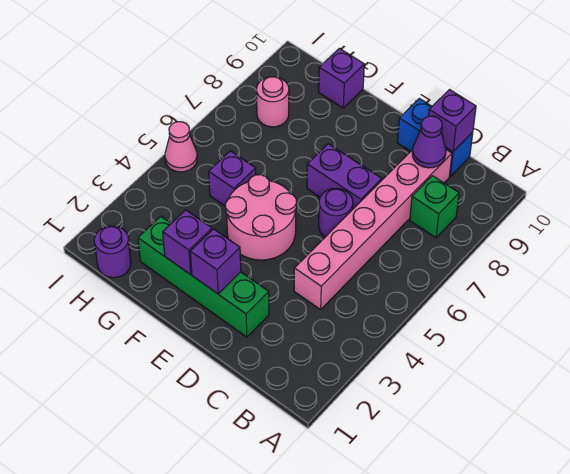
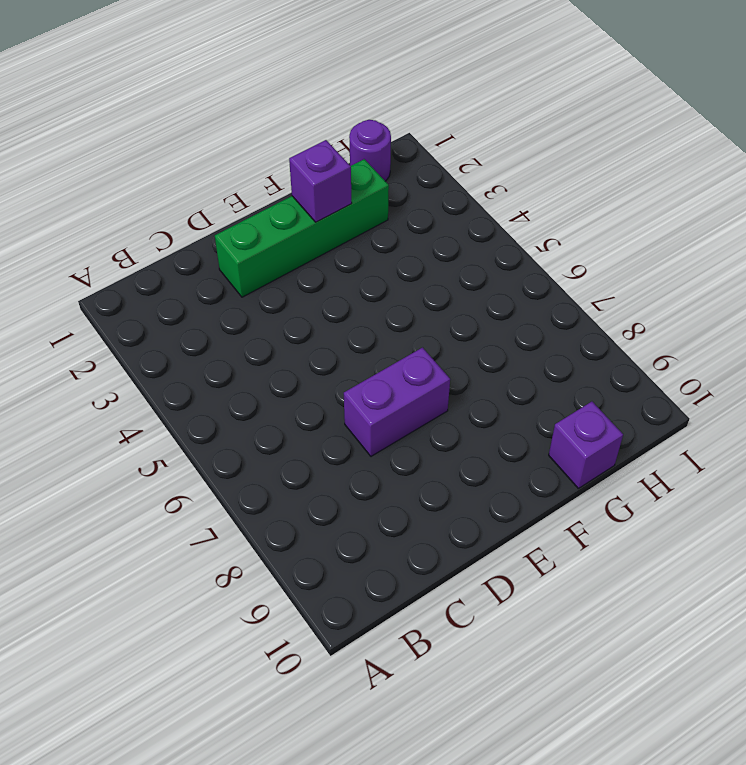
none -> green 1x1 brick [410,176,459,238]
none -> pink 1x6 brick [294,150,452,309]
none -> blue 1x2 brick [397,98,473,176]

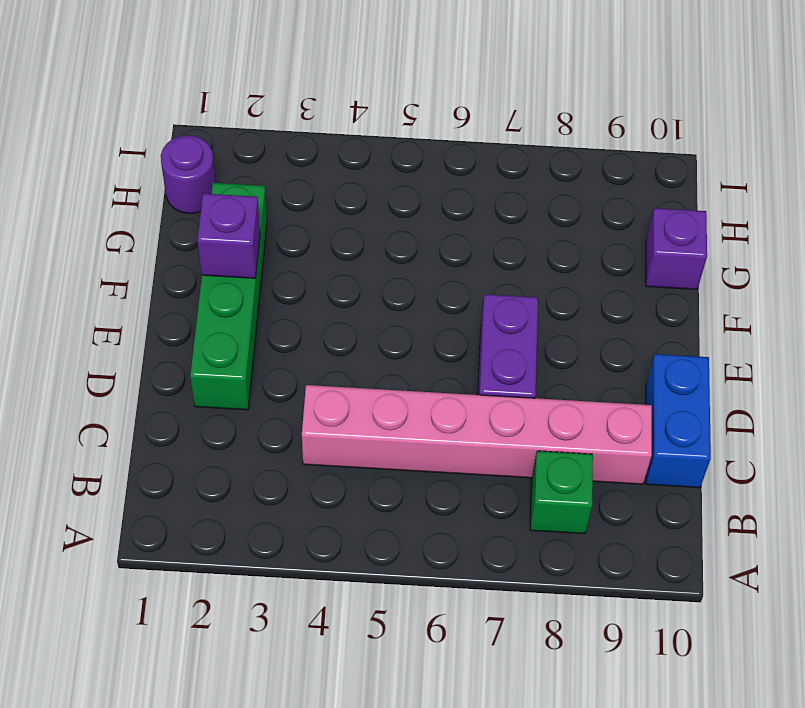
none -> purple 1x1 round brick [319,189,353,237]
none -> pink 2x2 round brick [225,175,297,260]
none -> purple 1x1 brick [209,151,256,206]

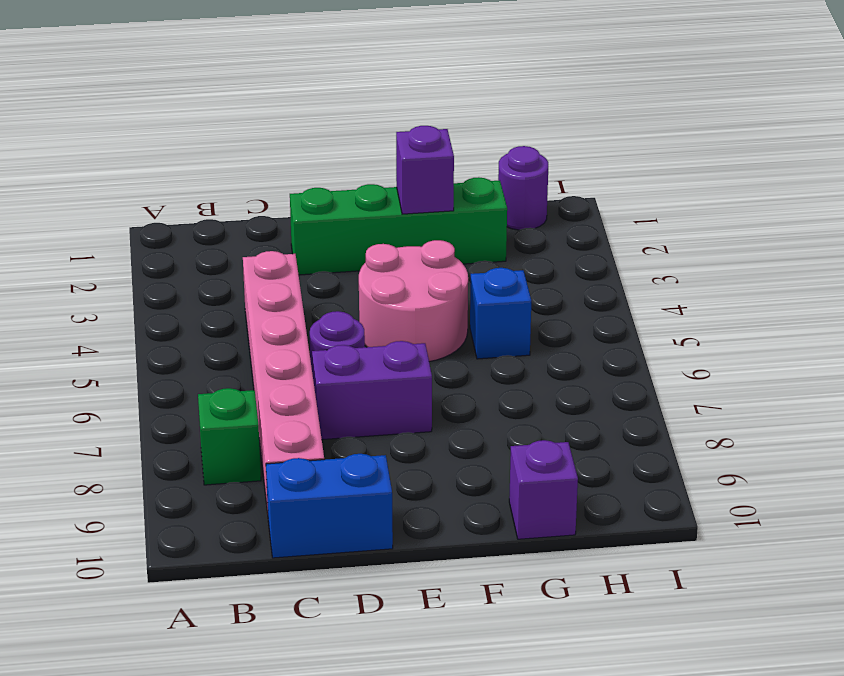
blue 1x1 brick [470,268,531,359] -> purple 1x1 brick [209,151,256,206]
none -> pink 1x1 round brick [257,77,289,127]
none -> pink 1x1 cone [165,122,197,172]
none -> purple 1x1 cone [412,116,446,168]

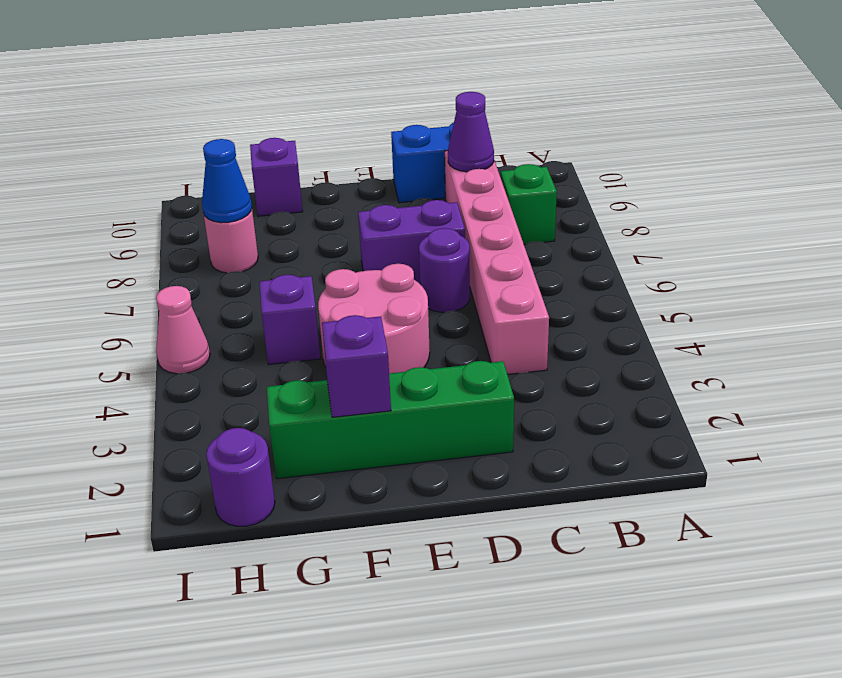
blue 1x1 cone [202,139,252,223] -> none
none -> purple 1x1 brick [429,90,476,152]
none -> purple 1x1 brick [190,229,241,294]

